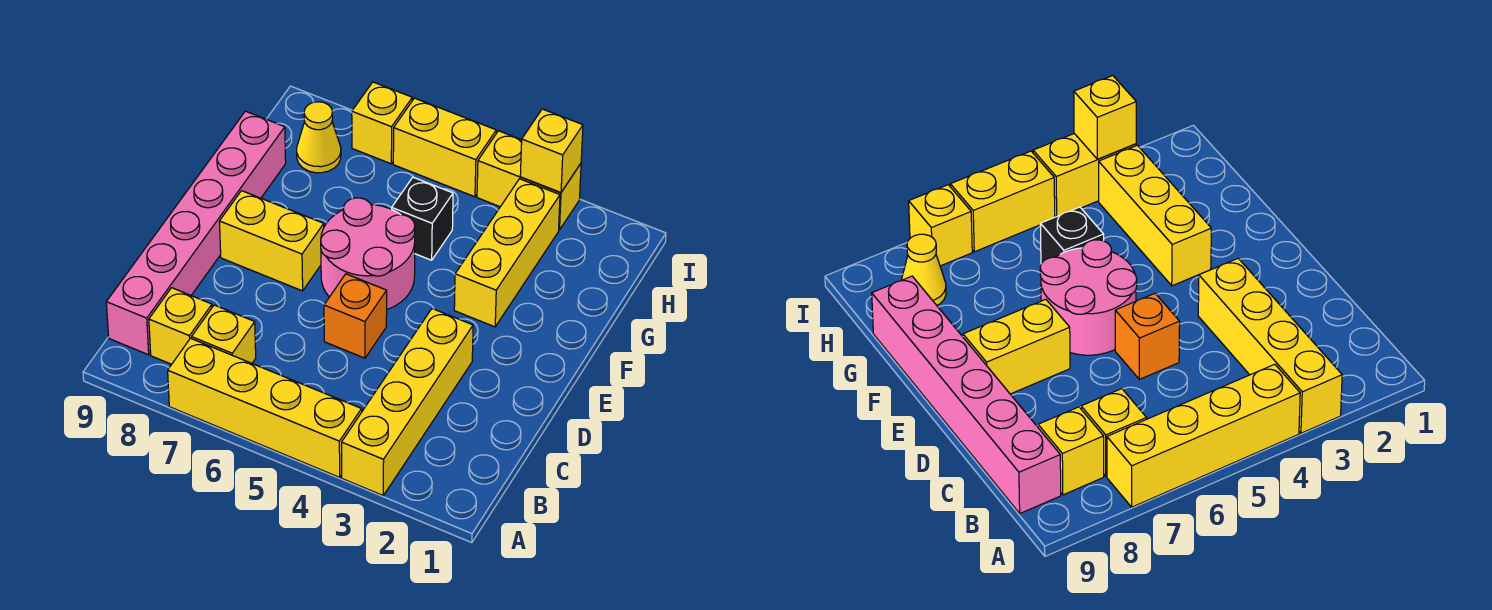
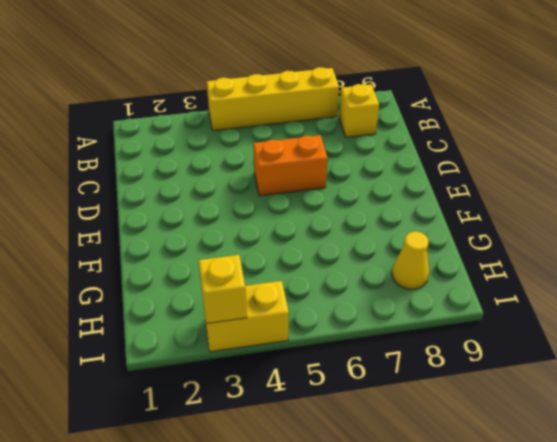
orange 1x2 brick [253,135,328,196] -> orange 1x1 brick [324,274,387,358]
none -> yellow 1x4 brick [342,309,473,495]
none -> yellow 1x1 brick [192,305,256,363]
none -> pink 1x6 brick [106,111,286,355]

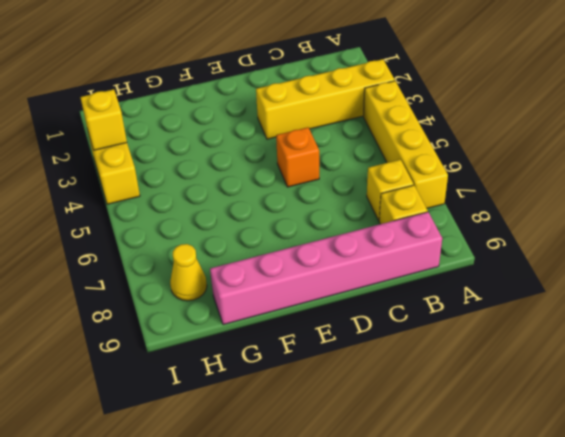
none -> pink 2x2 round brick [321,198,415,309]
none -> yellow 1x2 brick [219,191,324,291]
none -> yellow 1x3 brick [454,179,560,327]

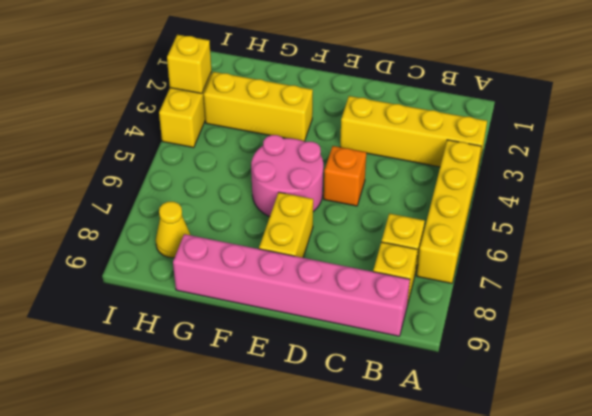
none -> black 1x1 brick [392,177,453,260]
none -> yellow 1x2 brick [393,98,496,197]
none -> yellow 1x1 brick [352,82,412,164]

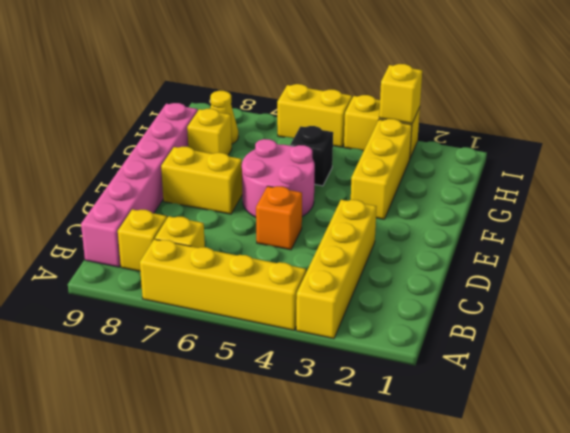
yellow 1x1 brick [187,109,232,155] -> yellow 1x1 brick moved to [352,82,412,164]

